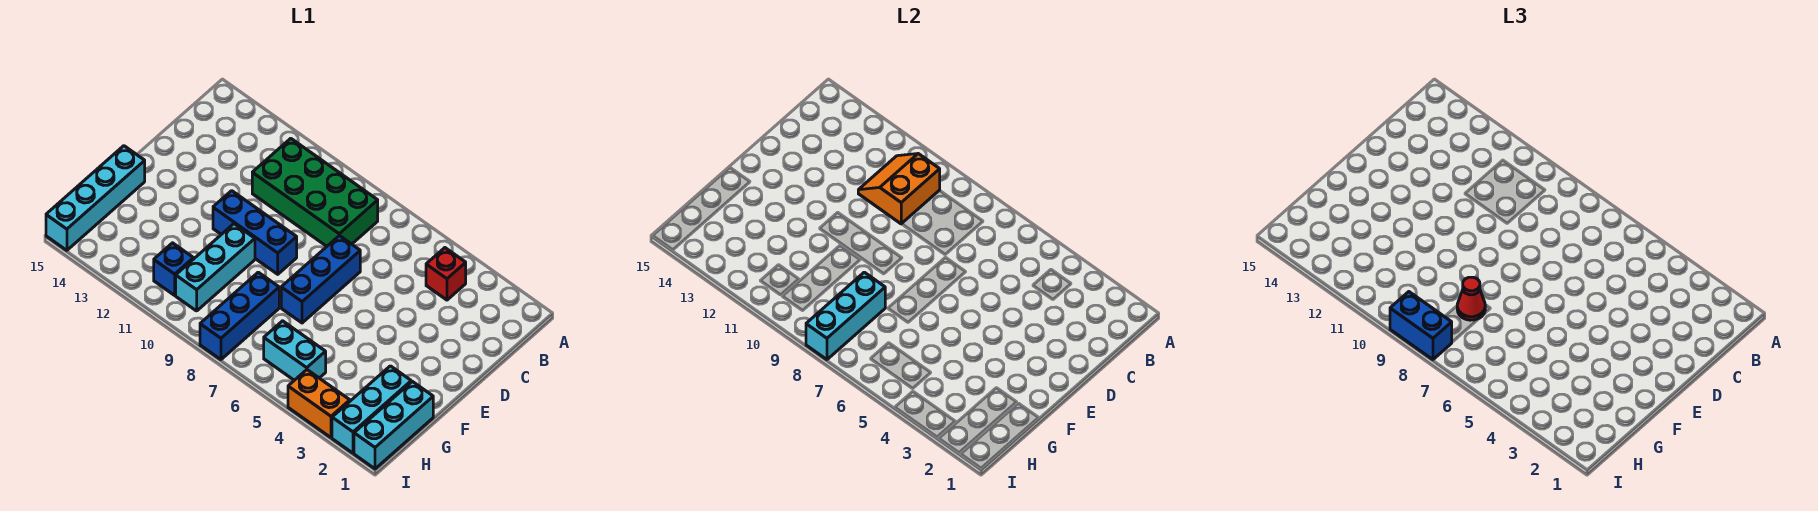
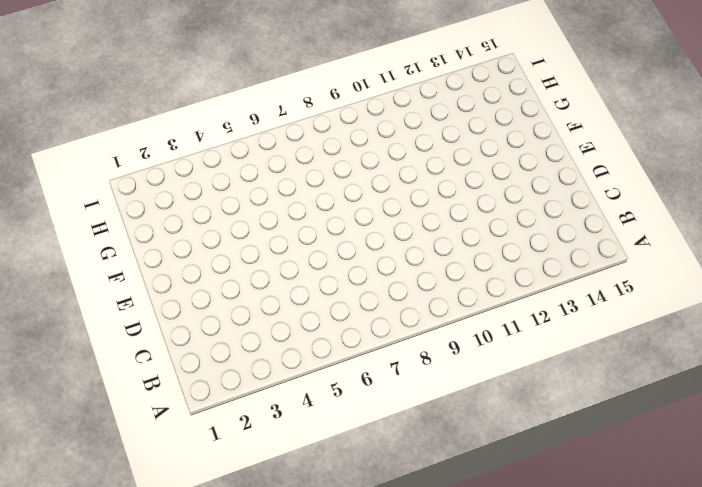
none -> red 1x1 brick [426,248,466,300]
none -> green 2x4 brick [252,138,378,246]
none -> blue 1x3 brick [281,236,360,323]

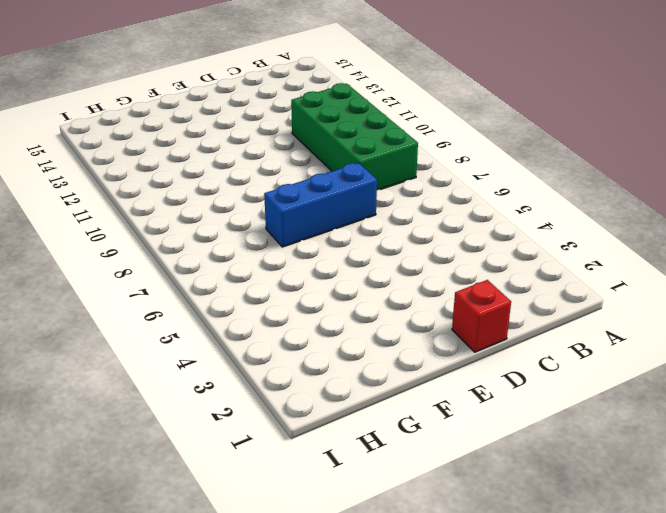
red 1x1 brick [452,280,511,352] -> red 1x1 brick moved to [426,248,466,300]
none -> blue 1x3 brick [213,191,297,274]
none -> cyan 1x3 brick [176,224,255,311]
none -> cyan 1x4 brick [46,146,145,250]

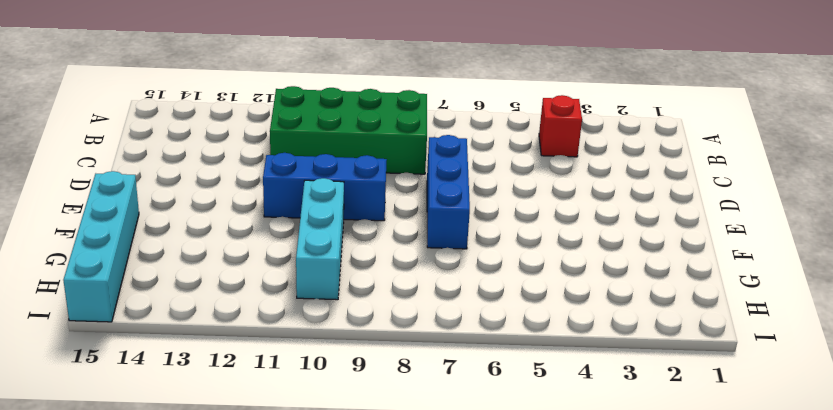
none -> cyan 1x3 brick [354,382,433,469]
none -> cyan 1x3 brick [332,366,411,453]
none -> blue 1x3 brick [200,272,279,360]

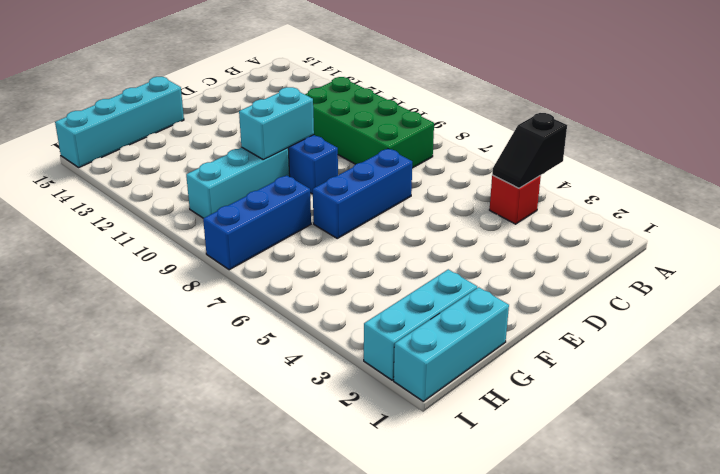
black 1x2 slope [492,113,567,188] -> none
cyan 1x2 brick [239,87,314,159] -> cyan 1x2 brick turned to [264,321,326,380]
none -> blue 1x1 brick [154,243,193,295]
none -> orange 1x2 brick [288,370,350,438]
none -> orange 2x2 slope [858,154,940,224]

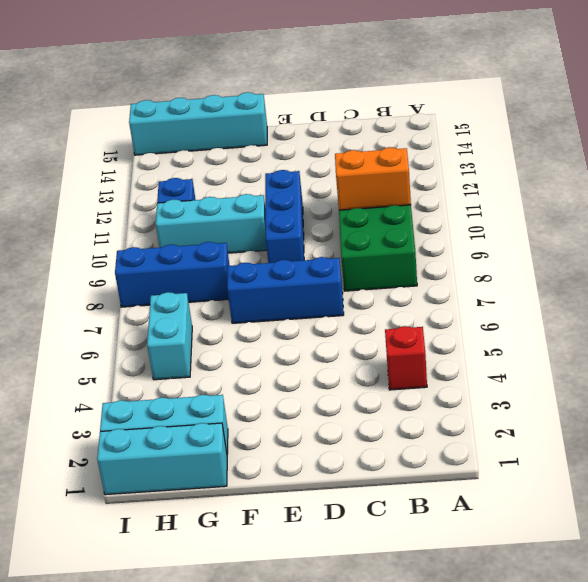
none -> orange 1x2 brick [288,370,350,438]
none -> cyan 1x3 brick [806,272,885,360]
none -> red 1x1 cone [1457,277,1485,320]

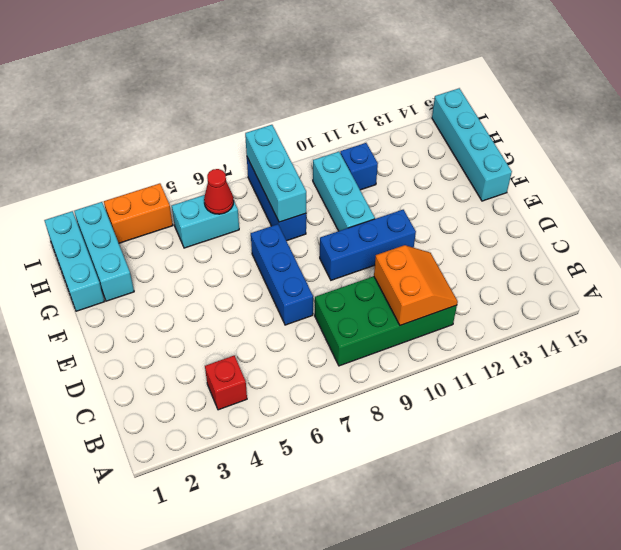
red 1x1 cone [204,169,234,214] -> red 1x1 cone moved to [1457,277,1485,320]
none -> blue 1x2 brick [1390,292,1452,360]

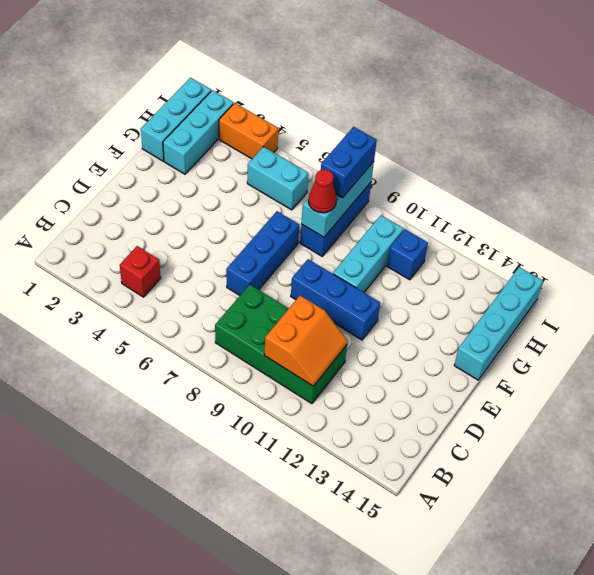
blue 1x2 brick [321,127,377,198] -> blue 1x2 brick turned to [1390,292,1452,360]

